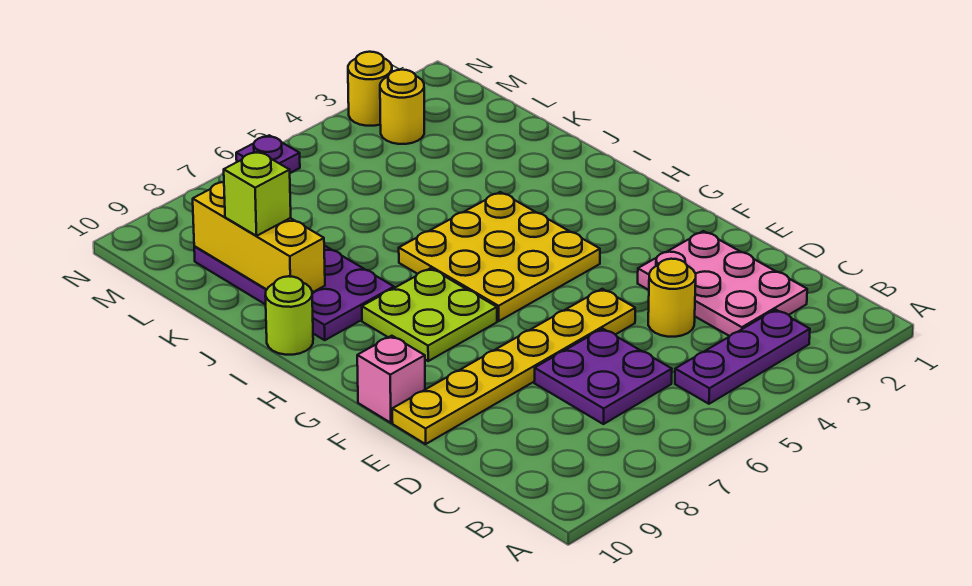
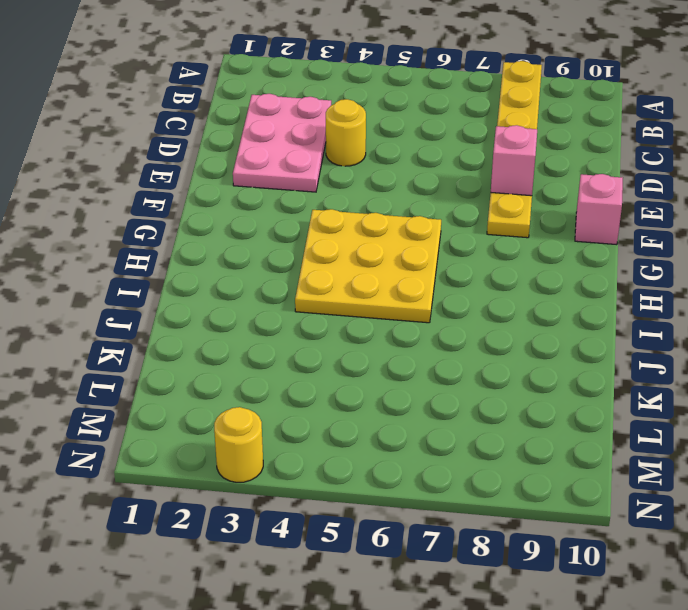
yellow 1x6 plate [487,61,542,238] -> yellow 1x6 plate turned to [392,289,635,444]
pink 1x1 brick [491,125,537,196] -> none
none -> purple 1x3 plate [675,310,810,404]
none -> purple 2x2 plate [534,329,672,424]
none -> lime 2x2 plate [362,268,497,361]

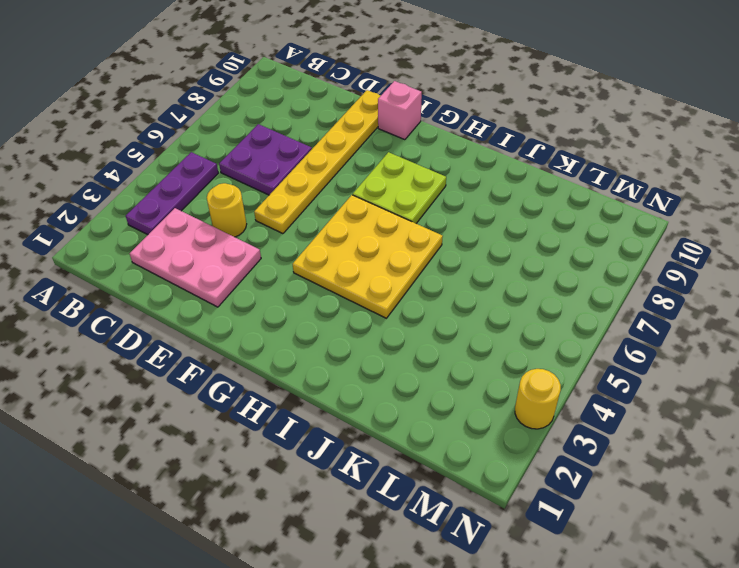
none -> purple 2x4 plate [194,245,394,340]
none -> lime 1x1 round brick [265,276,313,355]
none -> yellow 1x1 round brick [380,70,424,144]

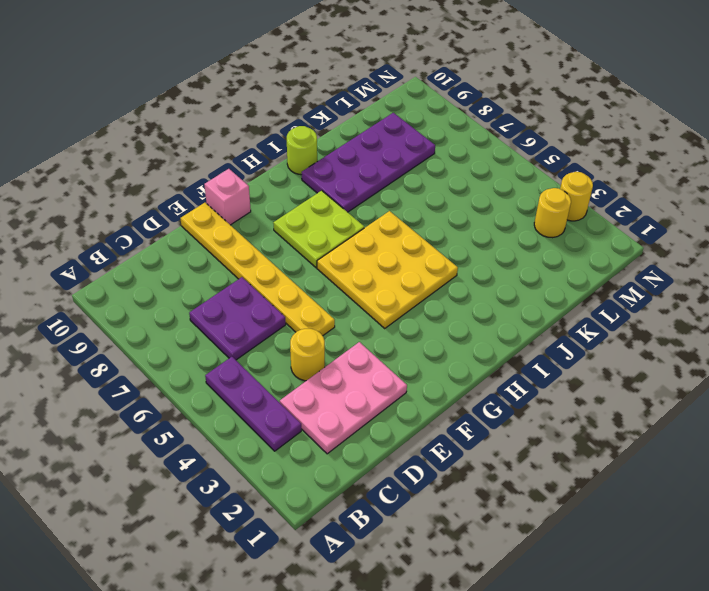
none -> purple 1x1 plate [236,135,300,173]
none -> yellow 1x3 brick [193,182,325,293]
none -> lime 1x1 brick [224,151,291,236]

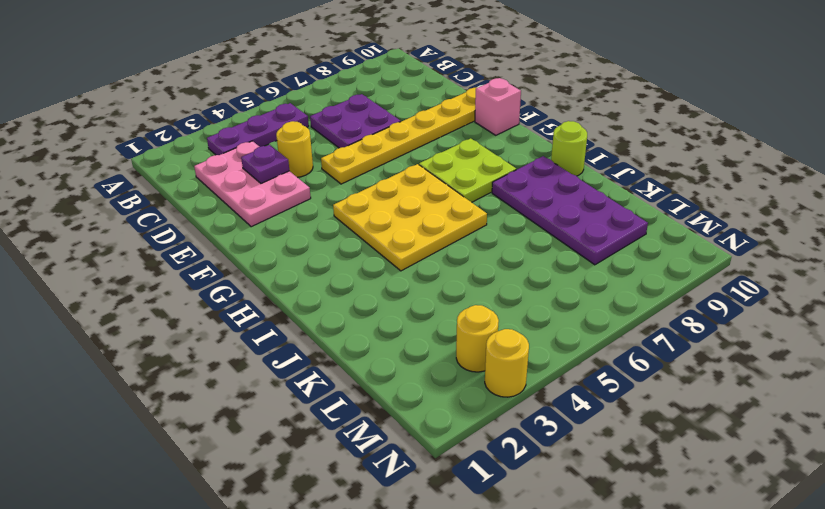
purple 1x1 plate [241,145,289,183] -> purple 1x1 plate moved to [236,135,300,173]
none -> yellow 1x3 brick [193,182,325,293]
none -> lime 1x1 brick [224,151,291,236]

